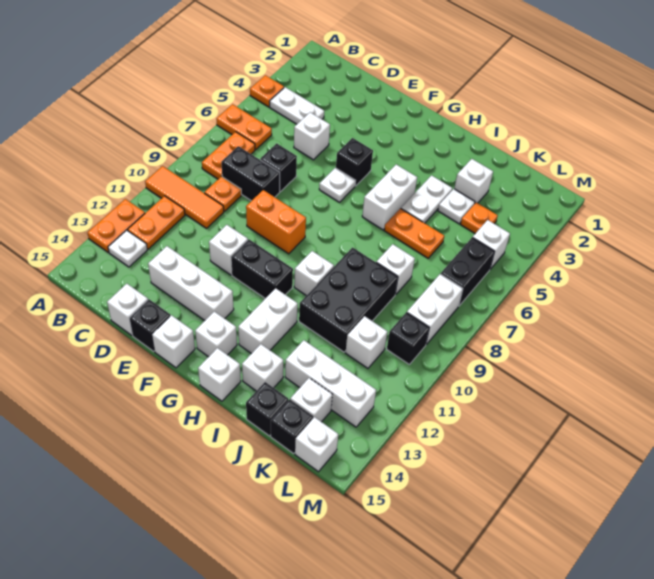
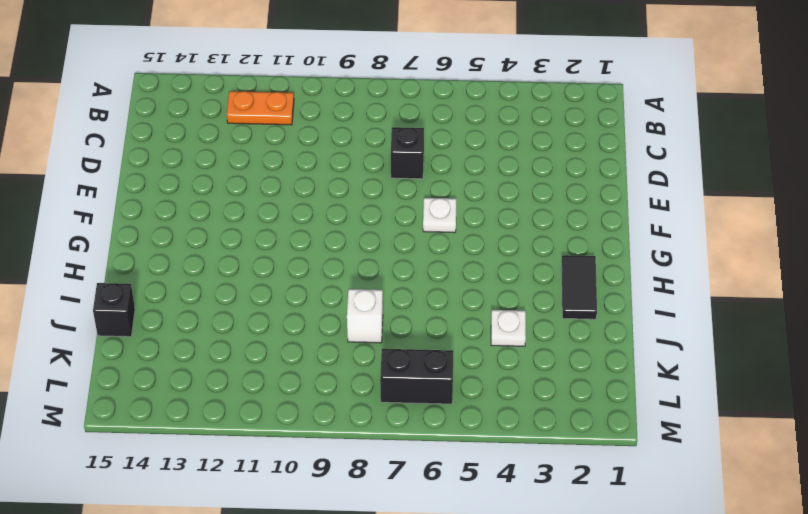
black 1x2 tile [561,255,597,319] -> none
none -> orange 1x1 plate [250,75,284,107]
none -> orange 1x2 plate [216,104,272,150]
none -> orange 1x3 tile [145,166,224,228]
none -> orange 1x2 plate [88,199,145,252]

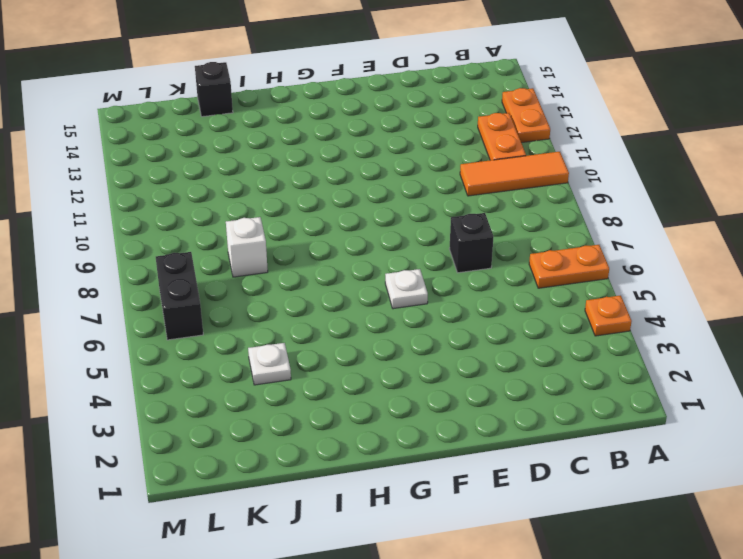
none -> white 1x2 plate [270,87,324,124]
none -> orange 1x2 plate [202,132,255,179]
none -> white 1x1 plate [108,230,147,267]
none -> black 1x2 brick [221,146,280,201]

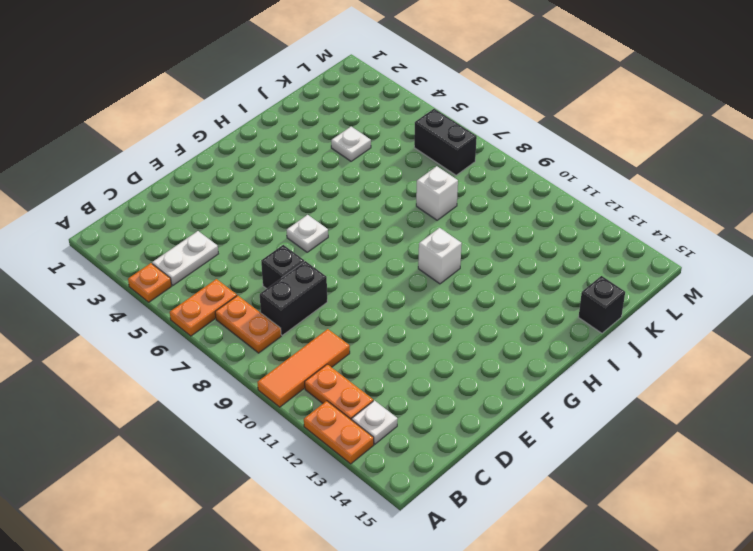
none -> orange 1x1 plate [204,176,241,211]
none -> white 1x1 brick [294,112,330,160]
none -> white 1x3 brick [148,246,234,320]
none -> white 1x1 brick [107,284,148,335]

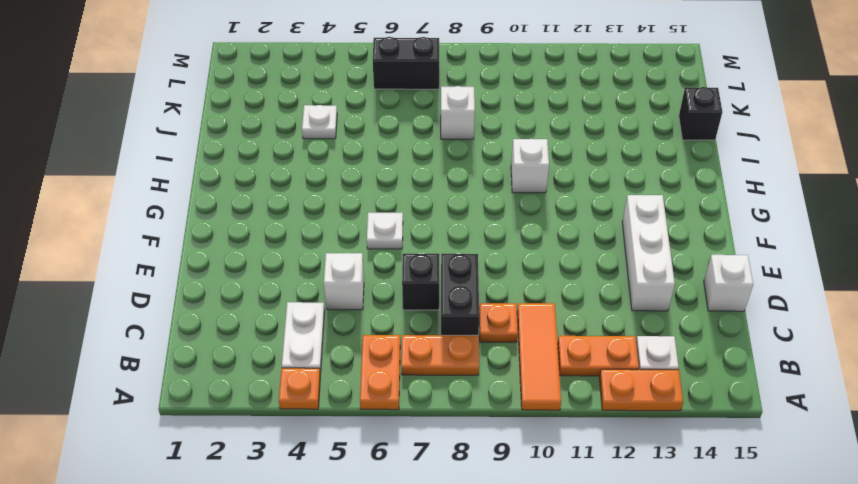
none -> orange 1x2 brick [246,190,306,254]
none -> white 1x1 brick [209,225,248,275]
none -> black 1x1 brick [129,299,170,351]
none -> black 1x1 brick [336,138,373,186]

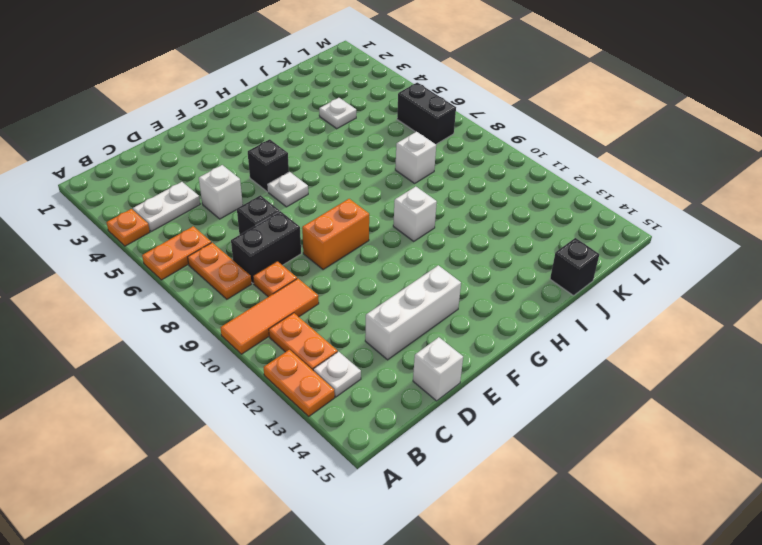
none -> white 1x1 brick [209,225,248,275]
none -> black 1x1 brick [129,299,170,351]
none -> black 1x2 brick [231,240,293,298]
none -> white 1x1 brick [152,315,195,368]

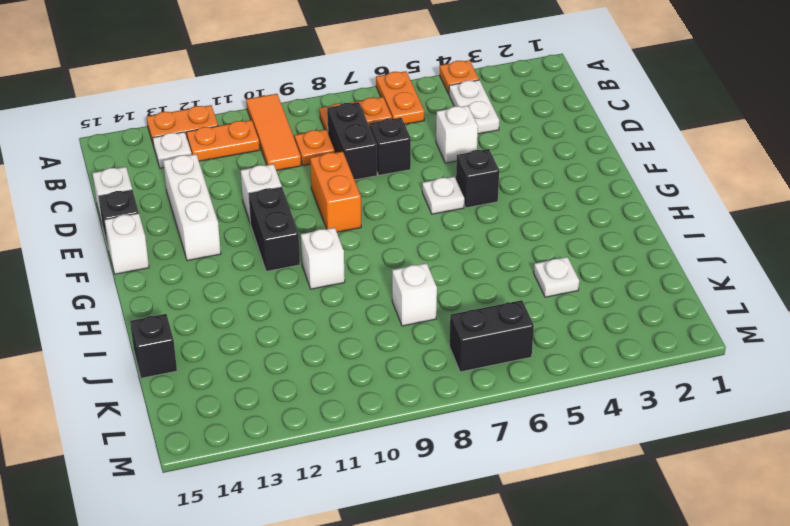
none -> white 1x1 brick [195,312,237,357]
none -> white 1x2 brick [362,164,417,230]
none -> white 1x2 brick [238,288,298,354]
none -> white 1x1 brick [198,348,241,401]

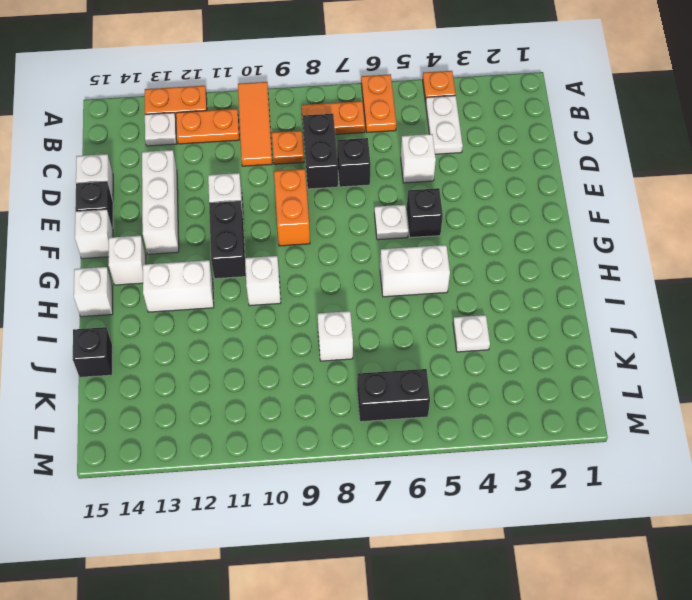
none -> white 1x2 plate [401,175,452,223]
none -> orange 1x2 plate [384,208,444,258]
none -> black 2x3 brick [299,248,398,352]
none -> white 1x1 brick [242,344,284,391]

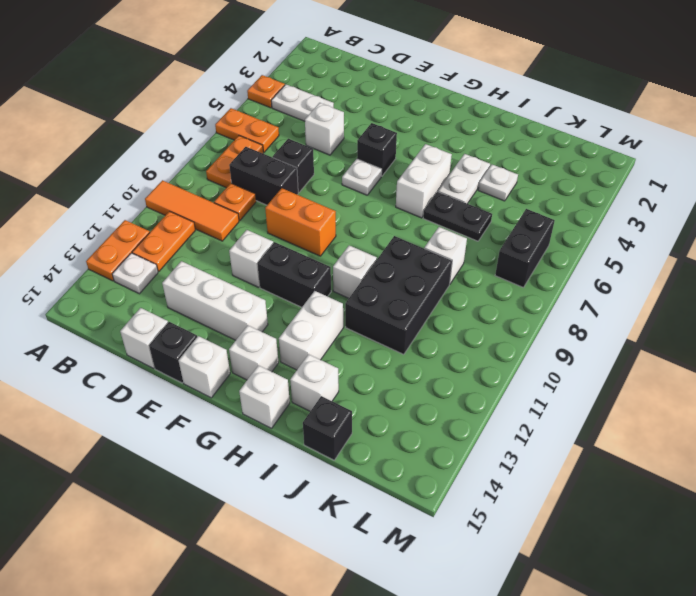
black 1x2 plate [423,192,492,241] -> orange 1x2 plate [384,208,444,258]
none -> white 1x1 brick [454,159,493,203]
none -> white 1x3 brick [285,340,376,427]
none -> orange 1x1 plate [460,202,498,233]
none -> white 1x1 brick [345,316,388,368]

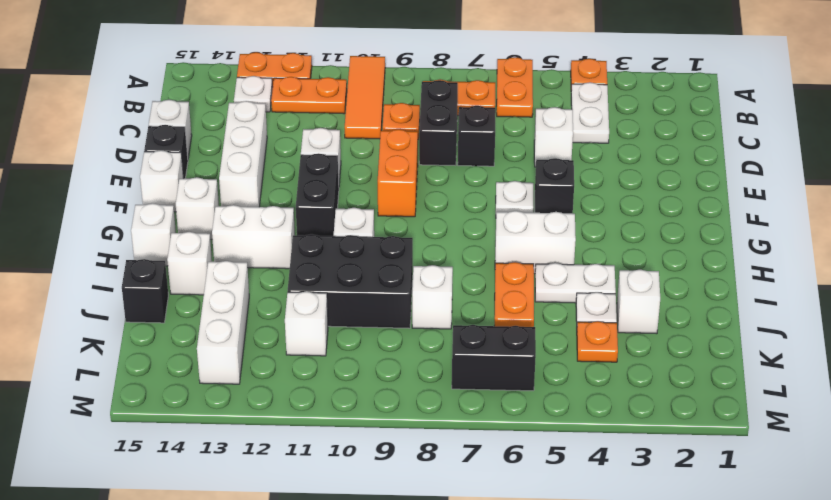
none -> white 1x1 brick [290,378,332,422]
none -> black 1x1 brick [271,399,313,453]
none -> white 1x1 brick [473,220,510,269]
none -> white 1x2 brick [407,274,463,344]

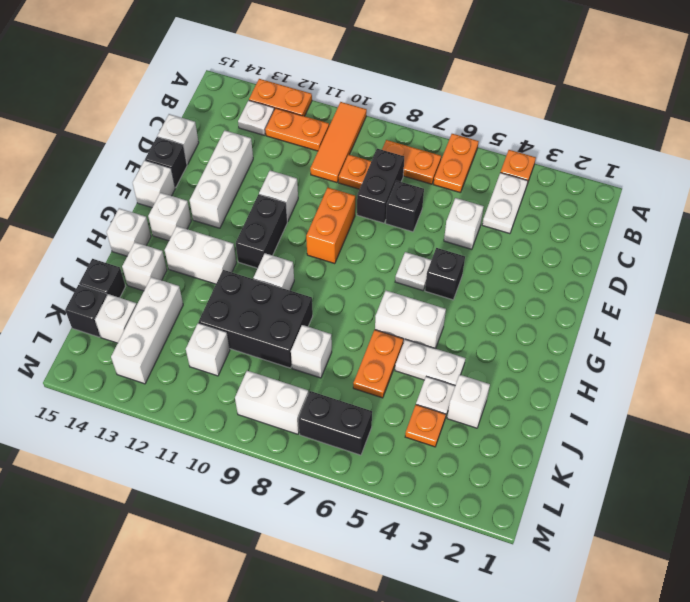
none -> white 1x1 brick [473,220,510,269]
none -> black 1x1 brick [387,312,429,365]
none -> white 1x1 brick [295,417,338,472]

